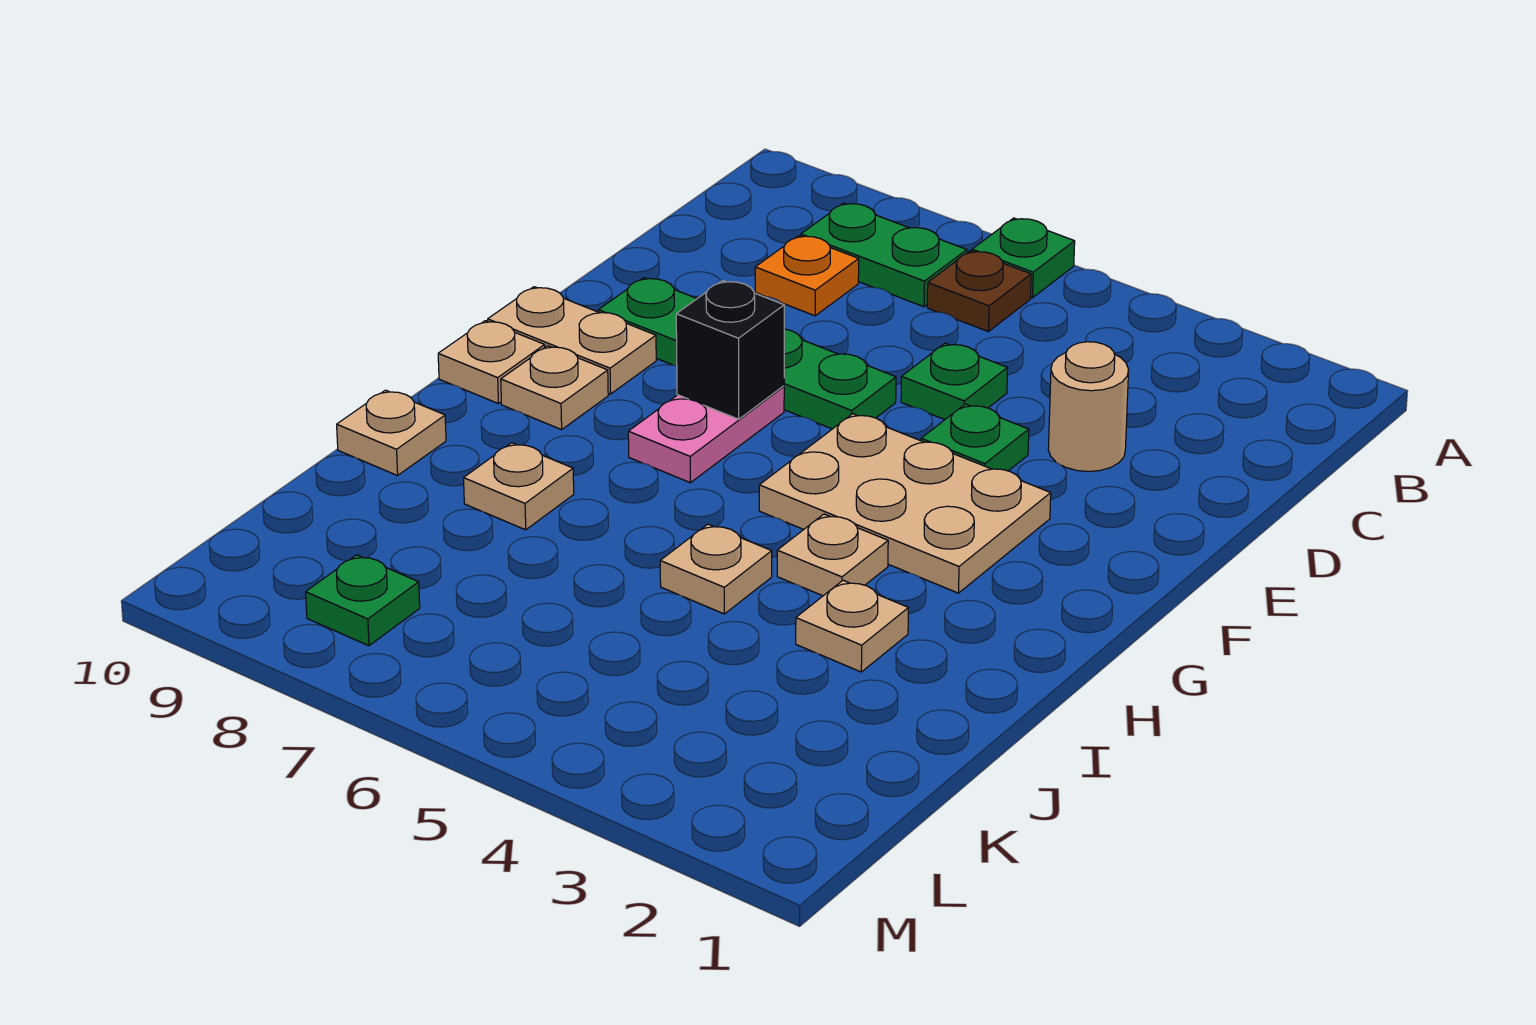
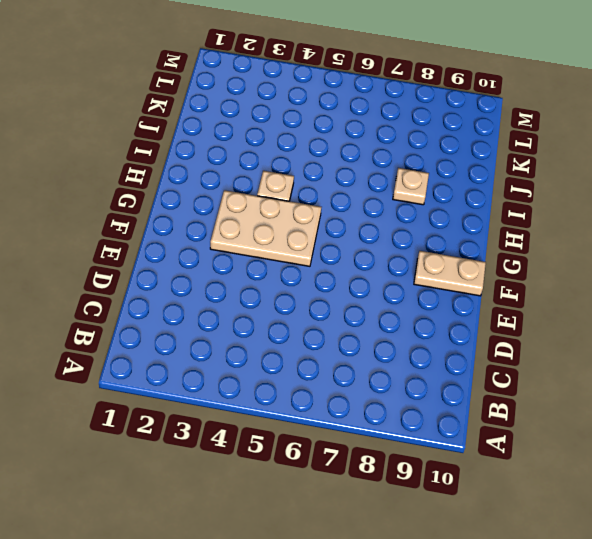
none -> green 1x1 plate [972,218,1075,298]
none -> brown 1x1 plate [927,251,1031,331]
none -> green 1x2 plate [801,203,967,307]

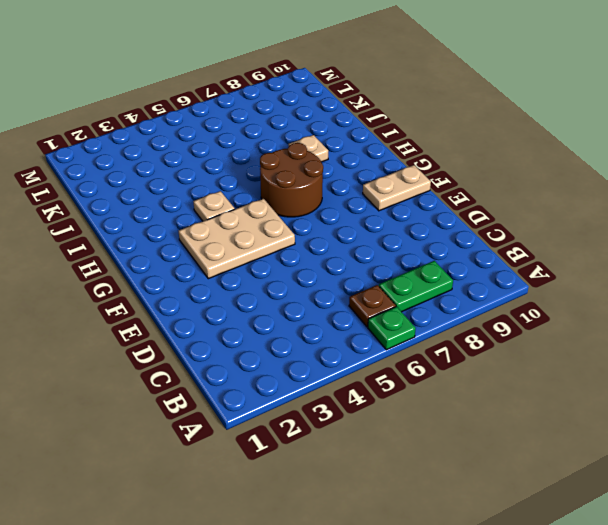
brown 2x2 round brick [260,143,323,217] -> pink 1x2 plate [628,386,784,483]
none -> orange 1x1 plate [755,236,859,316]
none -> tan 1x1 round brick [1048,342,1129,472]
none -> green 1x1 plate [901,343,1008,420]

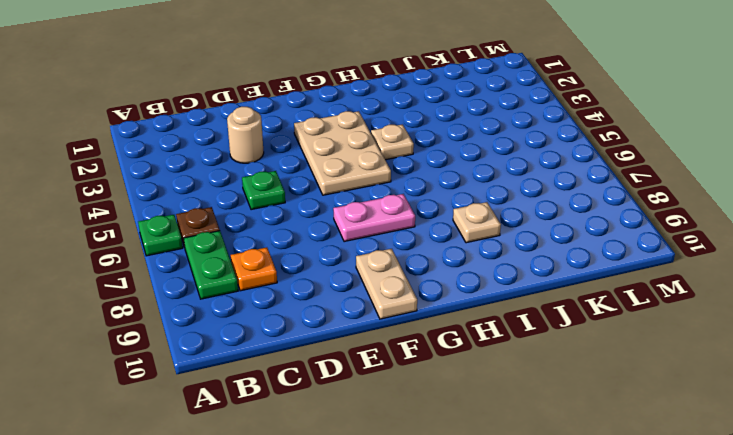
none -> green 1x1 plate [921,404,1029,471]
none -> green 1x4 plate [598,278,896,429]
none -> tan 1x1 plate [501,346,608,430]

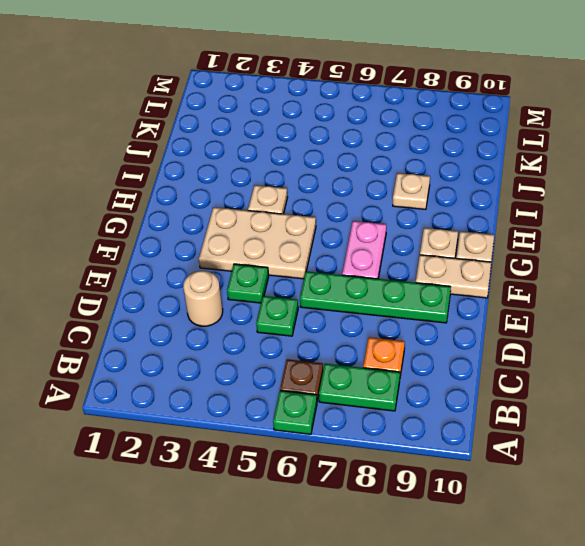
none -> tan 1x1 plate [796,580,908,672]
none -> tan 1x1 plate [660,524,772,614]
none -> tan 1x1 plate [337,390,446,475]

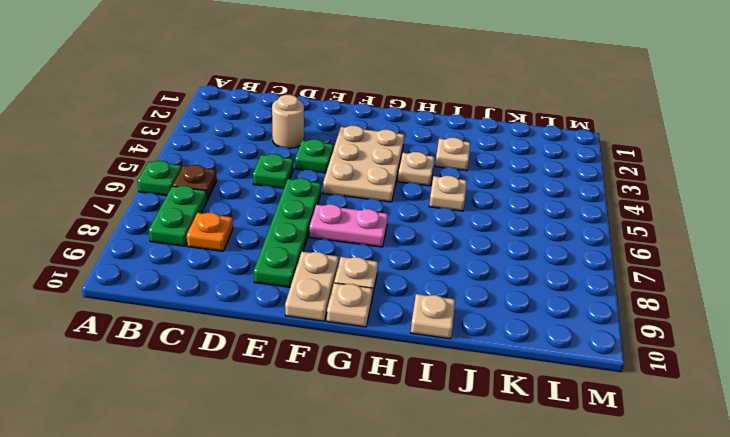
none -> tan 1x1 plate [464,443,574,530]
none -> green 1x1 plate [306,555,420,646]
none -> black 1x1 brick [676,281,784,419]

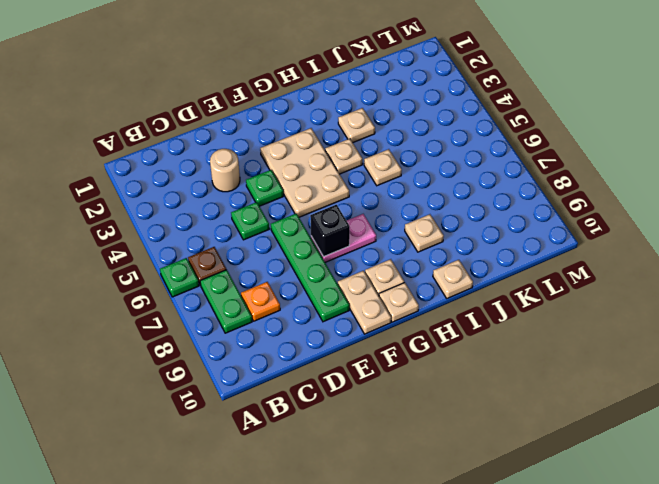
none -> green 1x1 plate [306,555,420,646]

